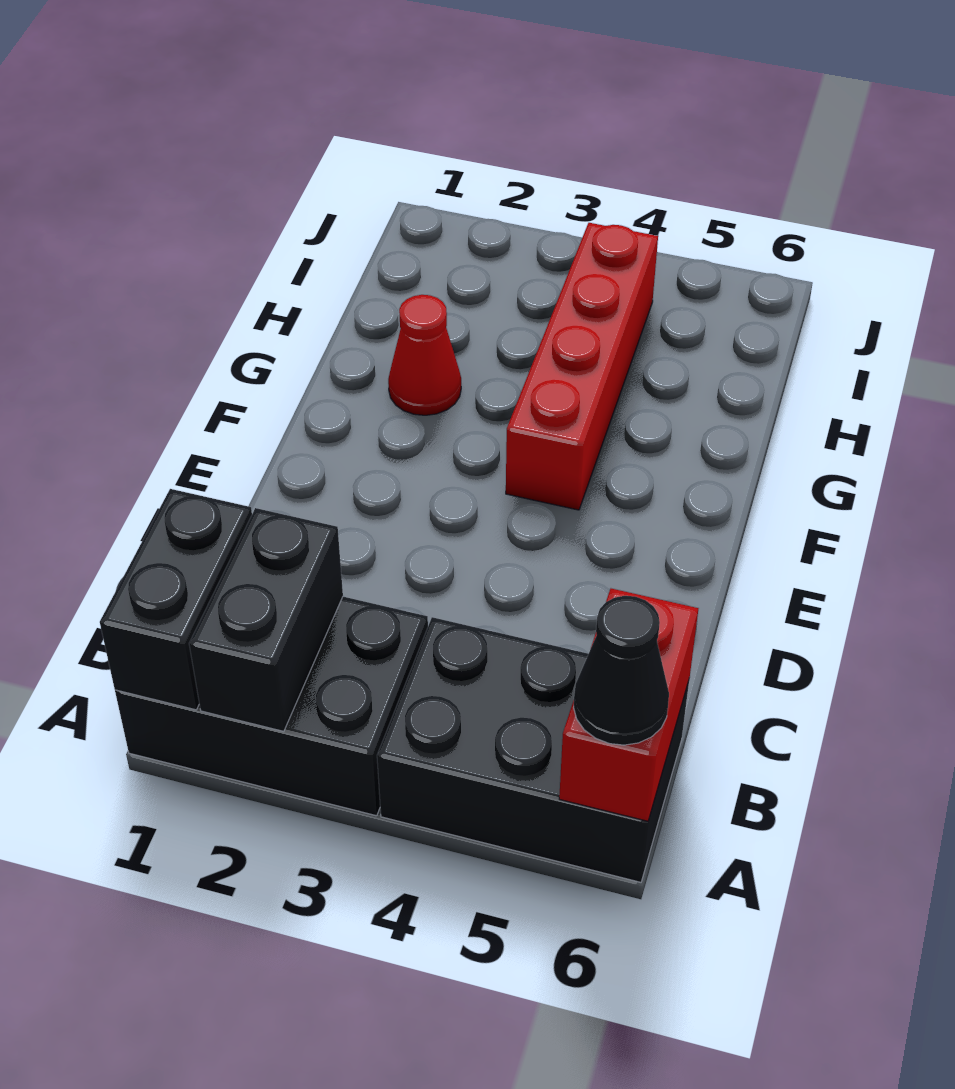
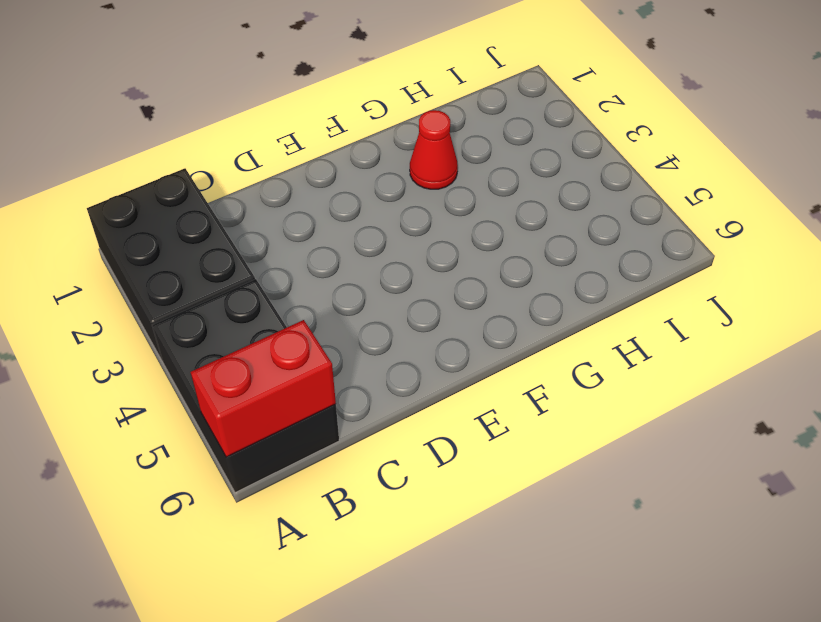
none -> red 1x4 brick [506,223,658,510]
none -> black 1x2 brick [100,489,252,710]

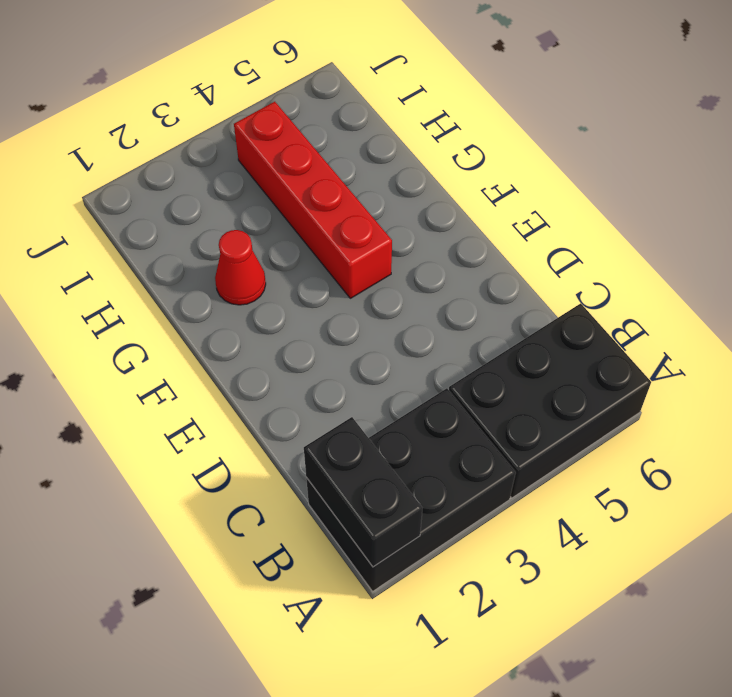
none -> black 1x2 brick [189,508,343,731]
none -> red 1x2 brick [559,589,699,821]

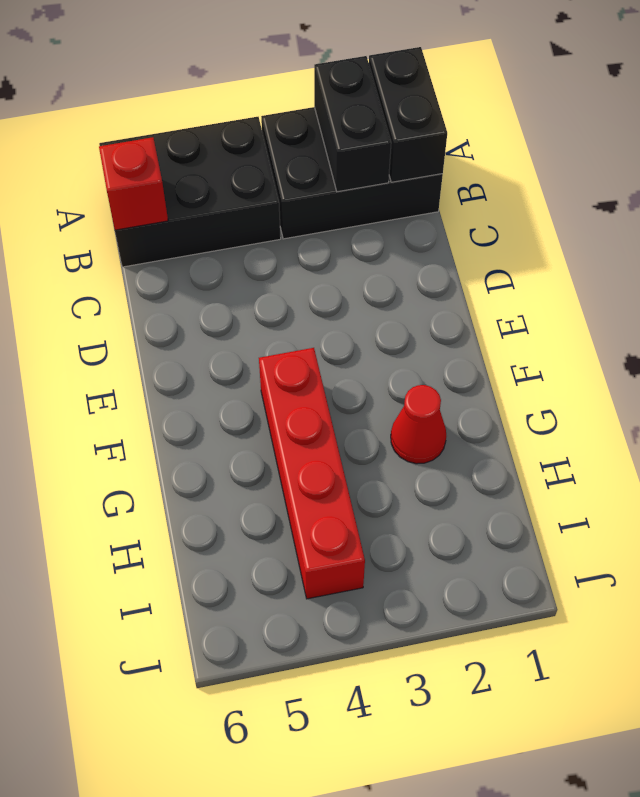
red 1x1 brick [99,137,168,230] -> red 1x2 brick [559,589,699,821]
none -> black 1x1 cone [574,596,669,745]

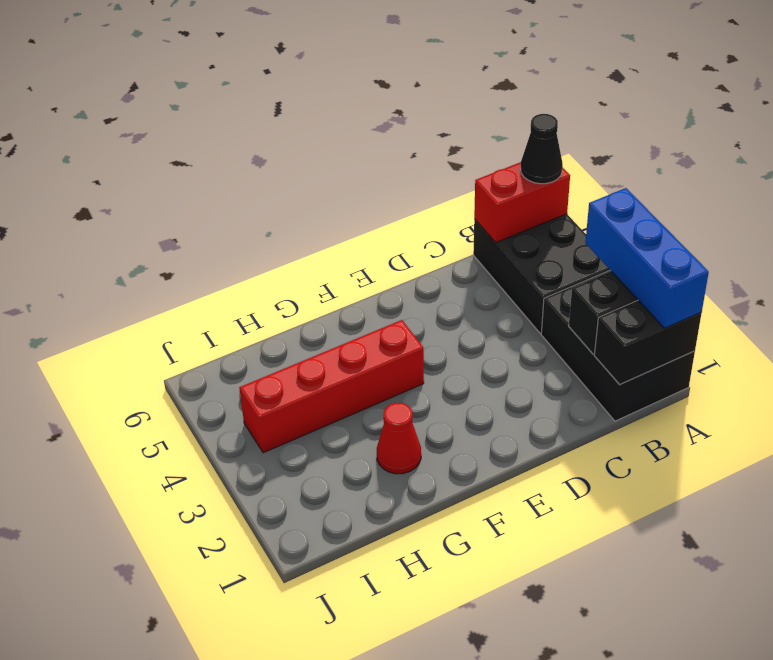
blue 1x3 brick [585,188,709,328] -> none

